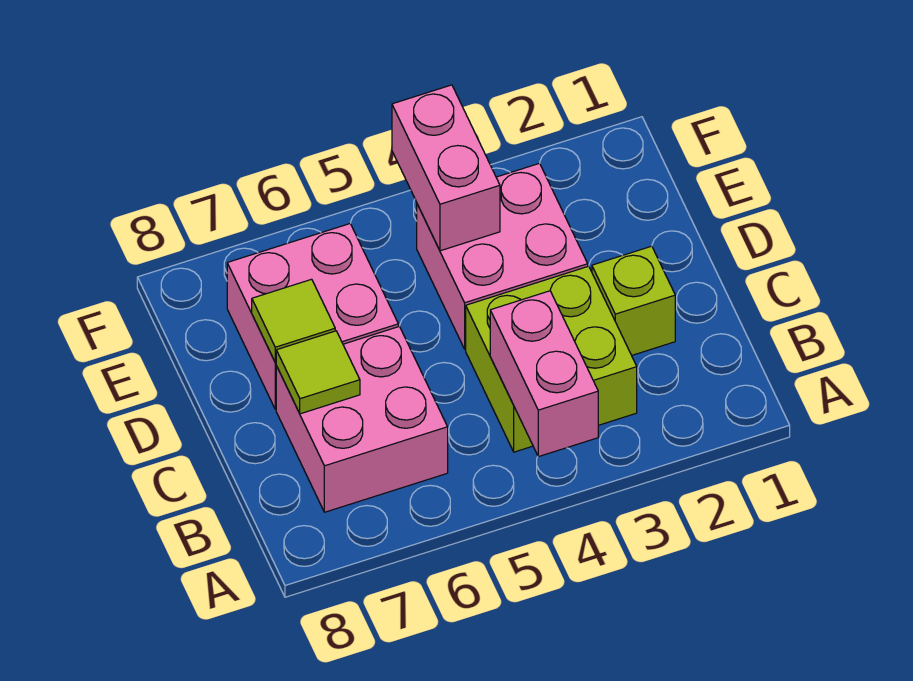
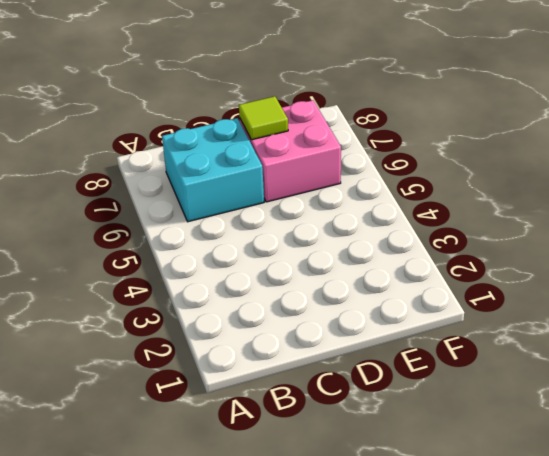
cyan 2x2 brick [162,118,264,222] -> pink 2x2 brick [276,326,448,512]
none -> lime 2x2 brick [466,266,637,452]
none -> lime 1x1 brick [592,246,675,355]

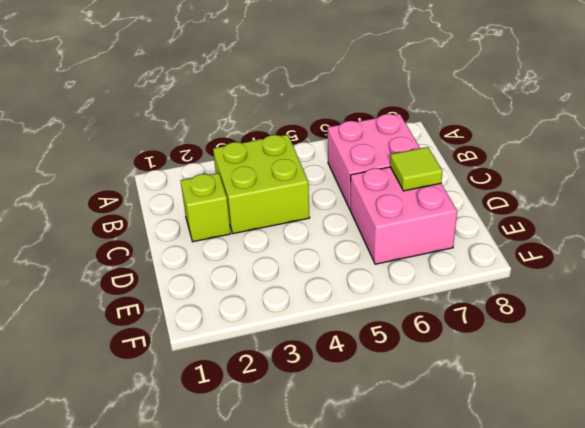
none -> pink 2x2 brick [417,163,588,349]
none -> pink 1x2 brick [490,291,598,457]

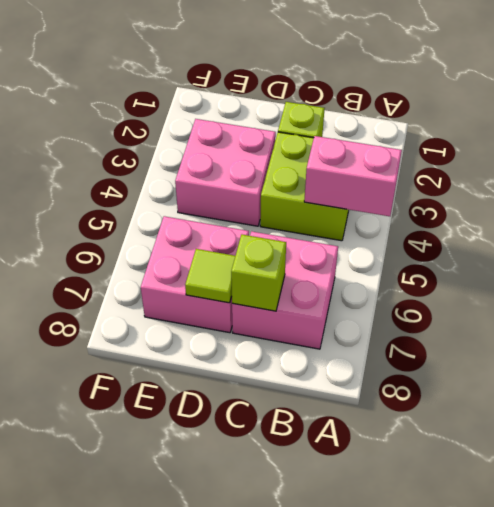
lime 1x1 brick [231,235,286,311] -> lime 1x1 tile [276,331,360,414]
none -> pink 1x2 brick [392,85,500,251]

